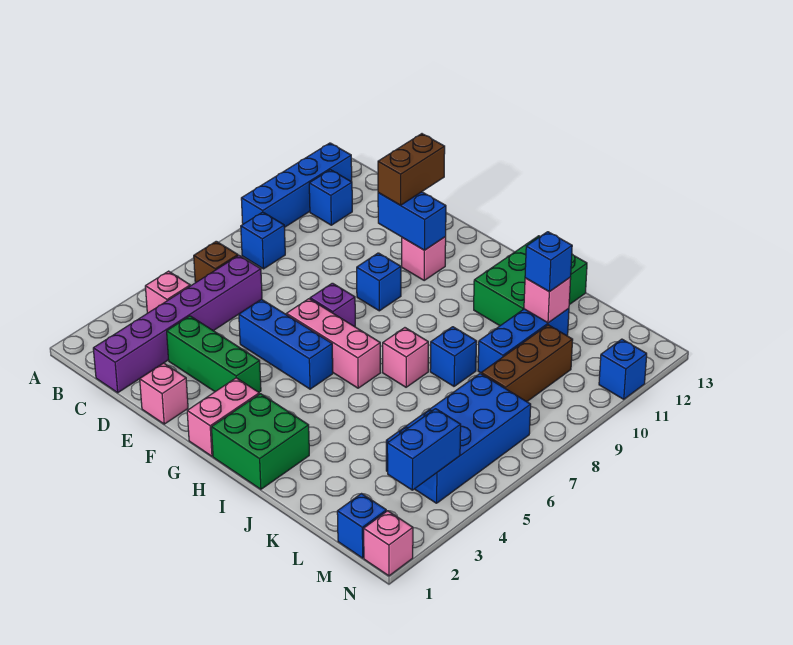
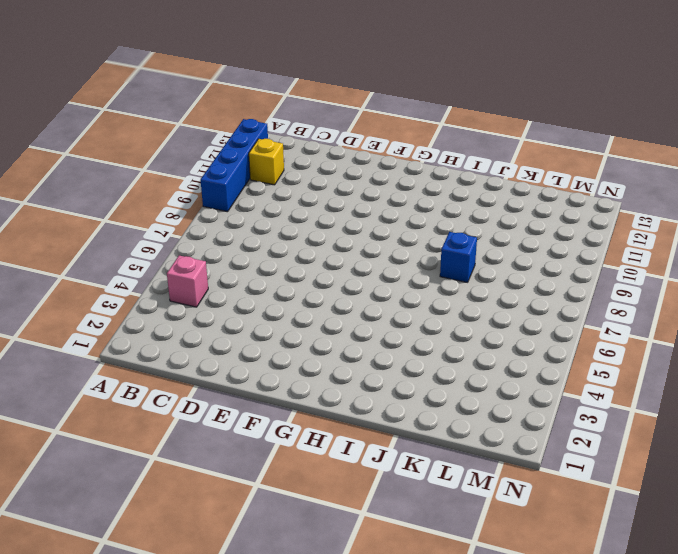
yellow 1x1 brick [249,139,284,185] -> blue 1x1 brick [309,170,352,225]
none -> brown 1x1 brick [194,241,238,283]
none -> blue 1x1 brick [241,212,285,269]
none -> purple 1x6 brick [93,256,262,393]

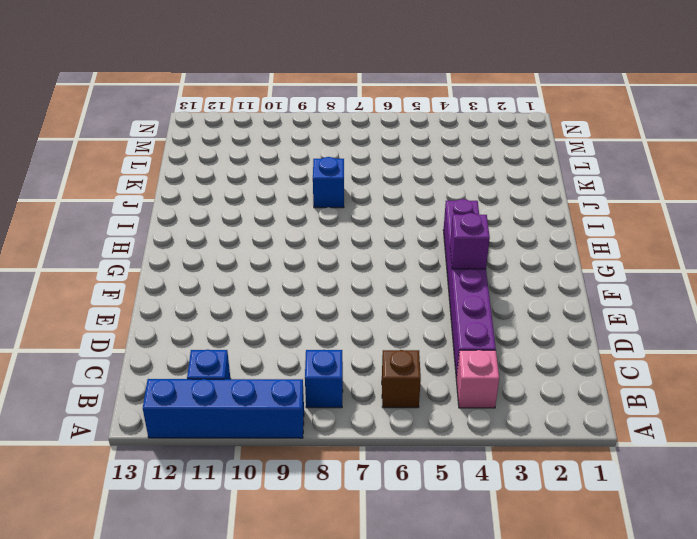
purple 1x6 brick [443,199,496,378] -> purple 1x6 brick turned to [93,256,262,393]
purple 1x1 brick [450,213,490,269] -> purple 1x1 brick moved to [310,283,355,327]
none -> green 1x3 brick [167,316,261,392]
none -> pink 1x1 brick [140,363,188,424]
none -> blue 1x3 brick [239,299,333,389]

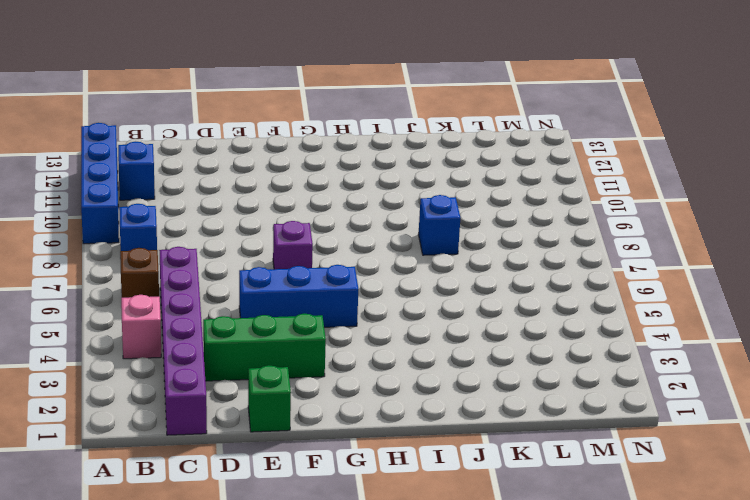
green 1x1 brick [248,365,291,432] -> pink 1x1 brick [140,363,188,424]
none -> pink 1x3 brick [286,299,380,388]
none -> blue 1x1 brick [357,253,401,311]
none -> pink 1x1 brick [402,237,446,280]

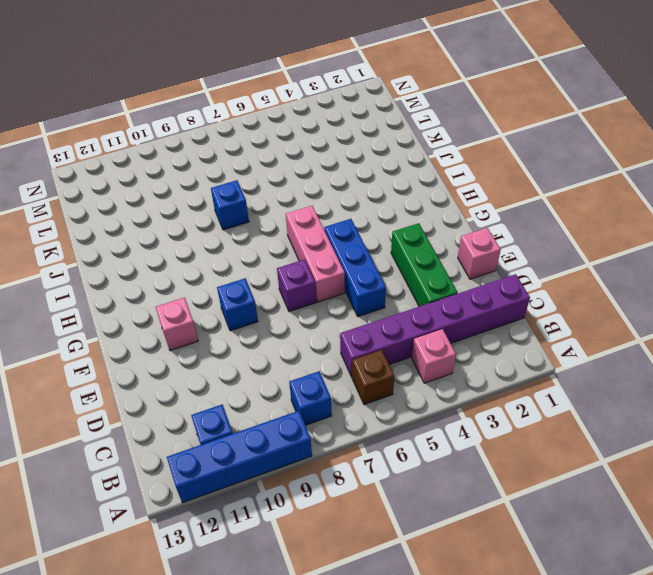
none -> pink 1x2 brick [187,378,259,456]
none -> green 2x2 brick [211,394,309,489]
none -> pink 1x1 brick [383,328,428,387]

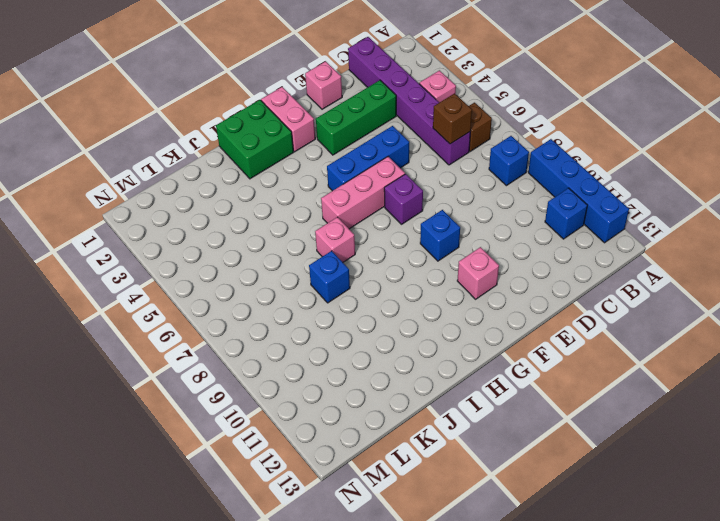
brown 1x1 brick [433,94,472,144] -> none
none -> green 2x3 brick [474,236,587,326]
none -> blue 1x3 brick [478,308,569,373]
none -> blue 2x4 brick [386,373,531,503]

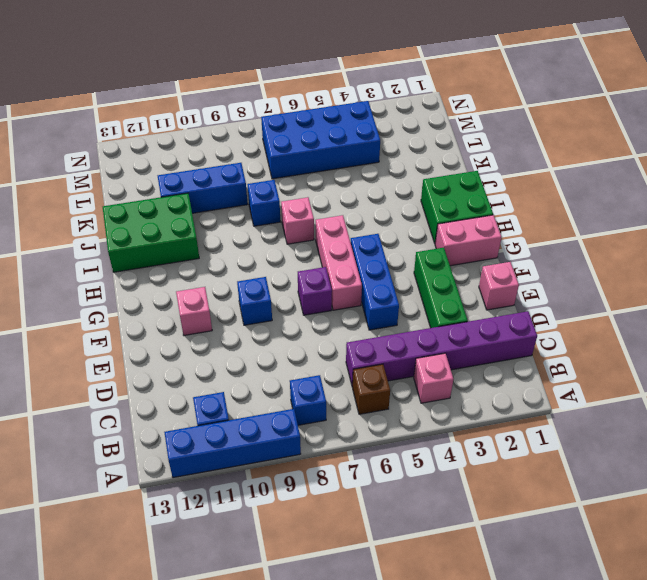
none -> brown 1x3 brick [481,325,573,402]
none -> blue 1x1 brick [337,494,386,558]
none -> pink 1x1 brick [364,511,413,576]

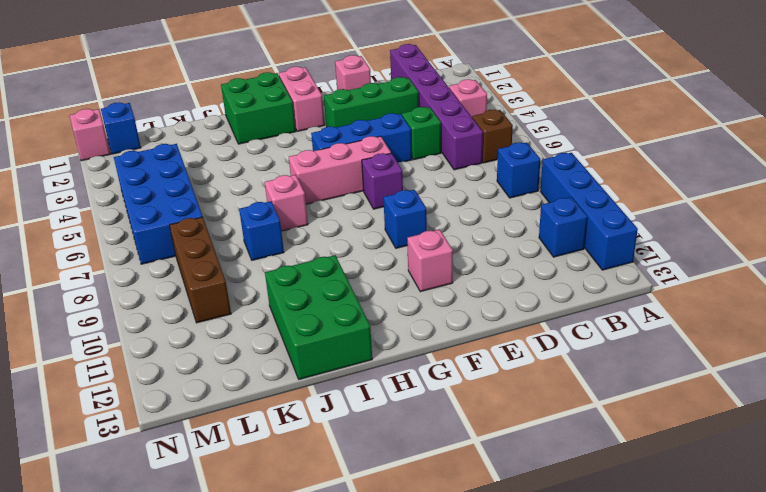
green 1x1 brick [402,107,441,160] -> none
none -> blue 1x3 brick [478,308,569,373]
none -> blue 1x1 brick [599,339,647,399]
none -> blue 1x2 brick [378,192,446,250]

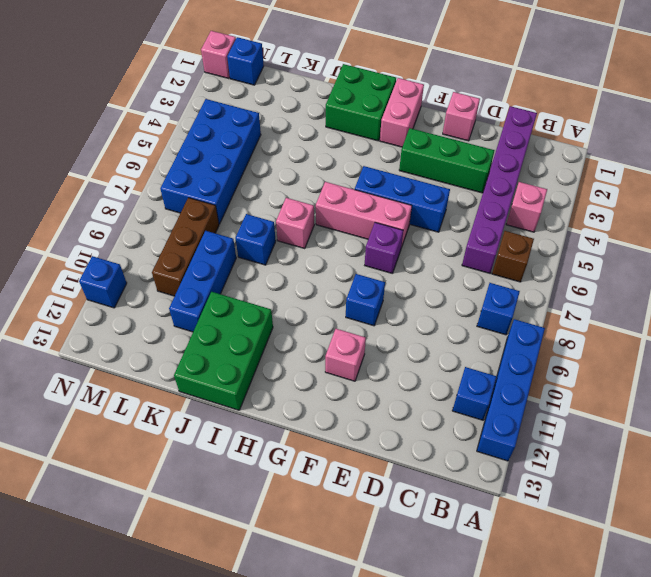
none -> blue 1x2 brick [378,192,446,250]
none -> pink 1x1 brick [524,277,571,323]
none -> blue 1x2 brick [387,409,461,490]

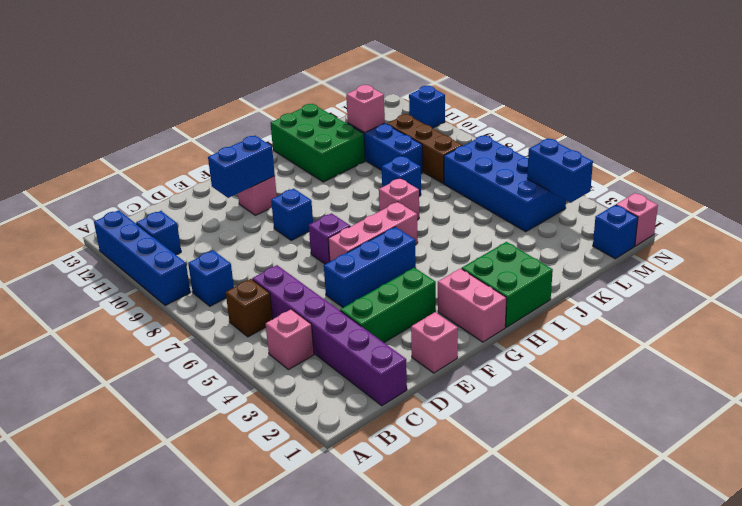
none -> brown 1x2 brick [378,134,445,205]
none -> blue 1x1 brick [525,232,572,292]

